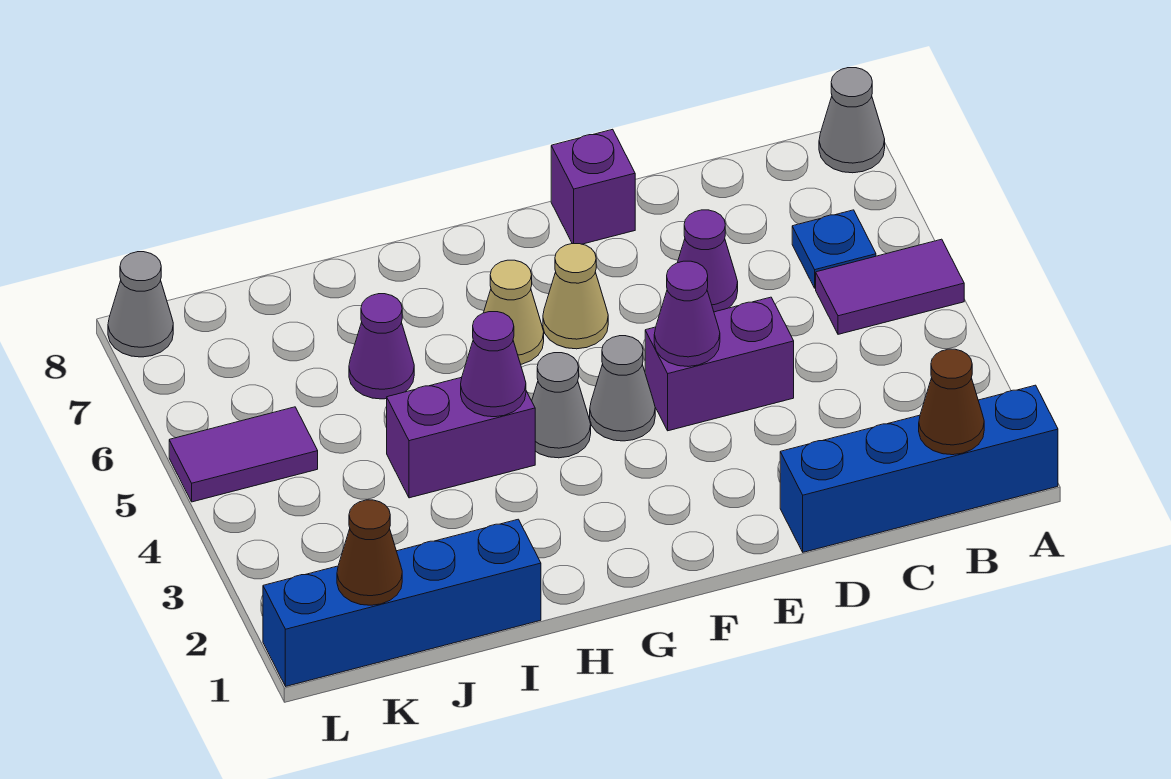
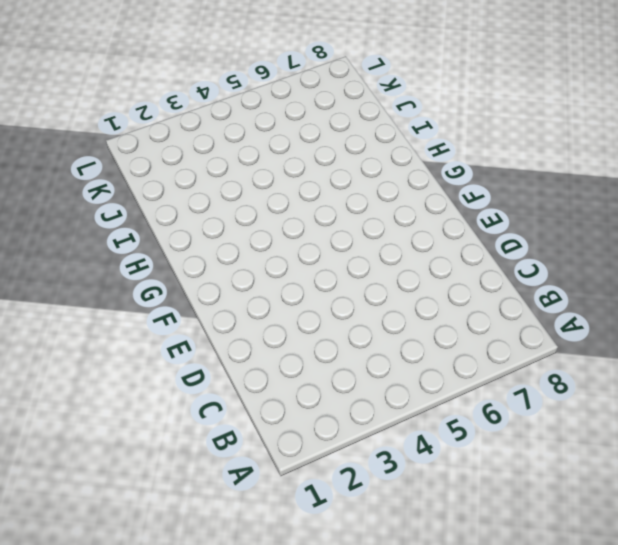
none -> blue 1x4 brick [780,385,1058,552]
none -> purple 1x2 tile [816,239,964,334]
none -> grey 1x1 cone [819,68,885,173]

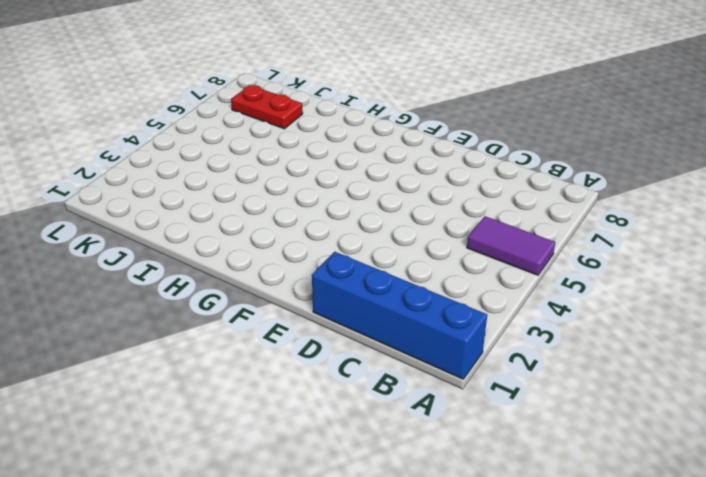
red 1x2 plate [231,85,303,129] -> none
none -> grey 1x1 cone [819,68,885,173]
none -> blue 1x1 plate [792,210,876,288]
none -> purple 1x2 brick [645,297,794,431]

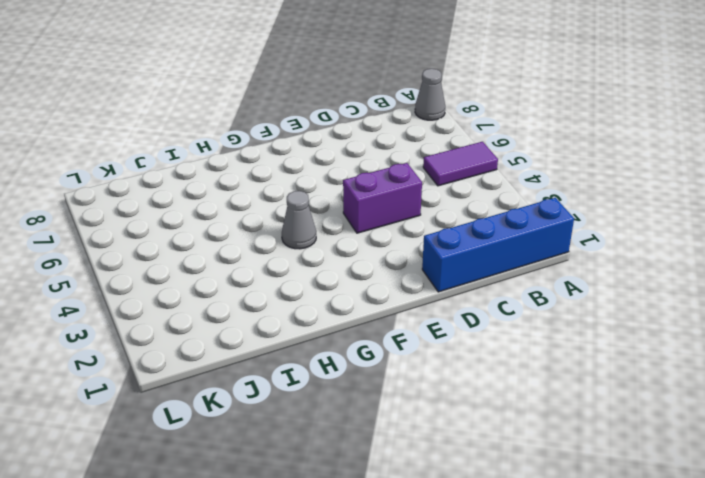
none -> blue 1x1 plate [792,210,876,288]
none -> purple 1x1 cone [678,210,738,312]
none -> purple 1x1 brick [551,129,635,244]

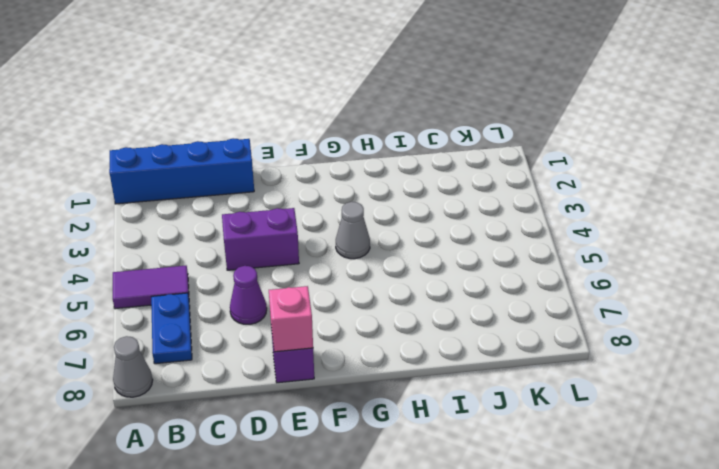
blue 1x2 plate [151,293,192,364] -> blue 1x1 plate [792,210,876,288]
pink 1x1 brick [269,286,313,352] -> none
none -> grey 1x1 cone [590,336,655,441]
none -> tan 1x1 cone [543,244,608,349]
none -> tan 1x1 cone [484,260,544,364]

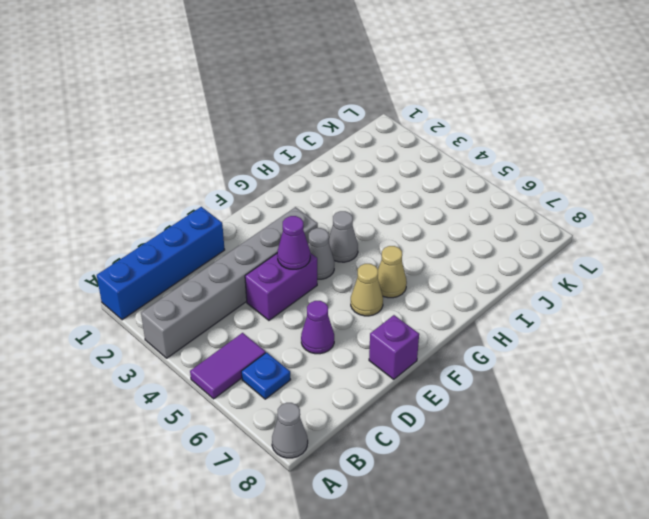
grey 1x6 brick [141,207,318,358] -> none
none -> purple 1x2 brick [387,377,535,498]
none -> blue 1x4 brick [263,519,541,686]
none -> purple 1x1 cone [349,294,414,399]

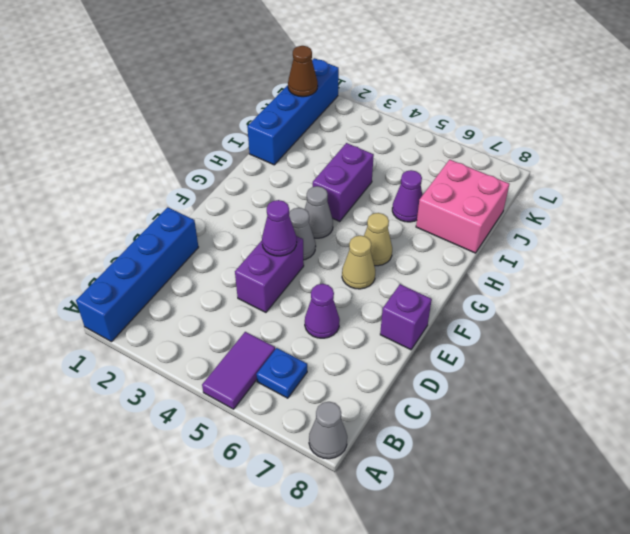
pink 2x2 brick [416,160,509,253] -> none
none -> purple 1x2 tile [169,407,318,502]
none -> grey 1x1 cone [108,252,173,357]
none -> brown 1x1 cone [919,349,984,455]

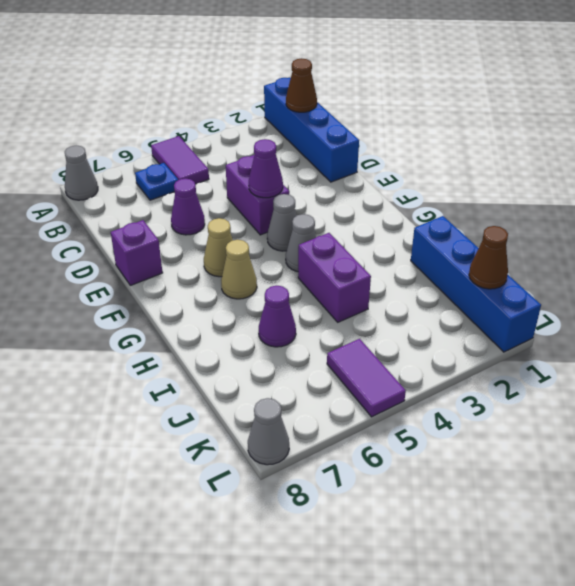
none -> purple 1x1 cone [461,312,526,417]

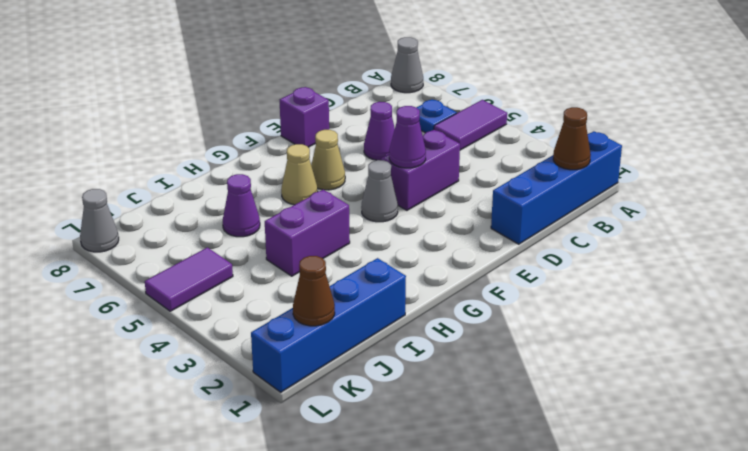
none -> grey 1x1 cone [532,353,591,458]
none -> purple 1x1 cone [461,312,526,417]

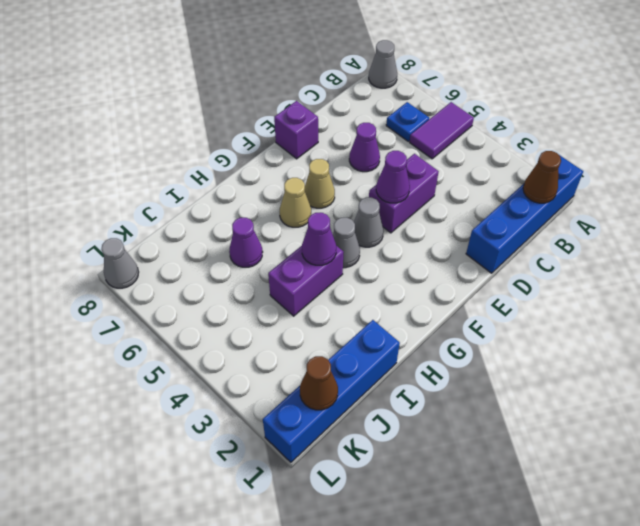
none -> purple 1x2 tile [169,407,318,502]

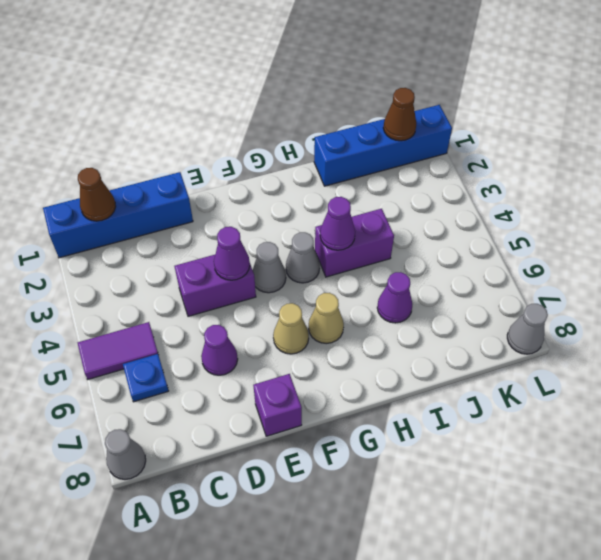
none -> purple 1x2 tile [169,407,318,502]

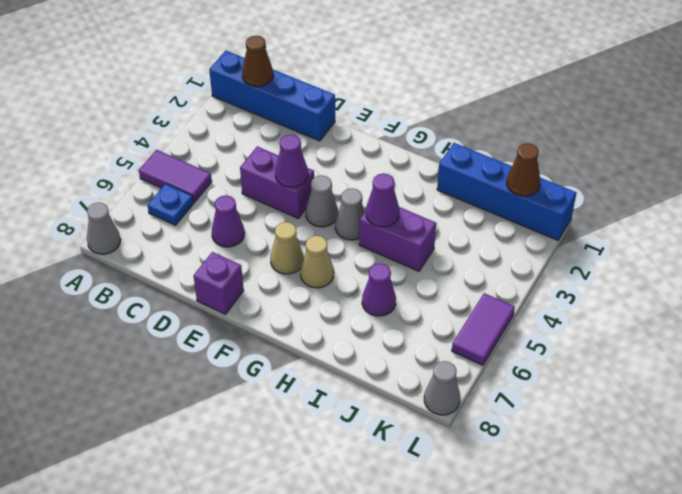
purple 1x2 tile [452,293,515,365] -> purple 1x2 tile turned to [169,407,318,502]

